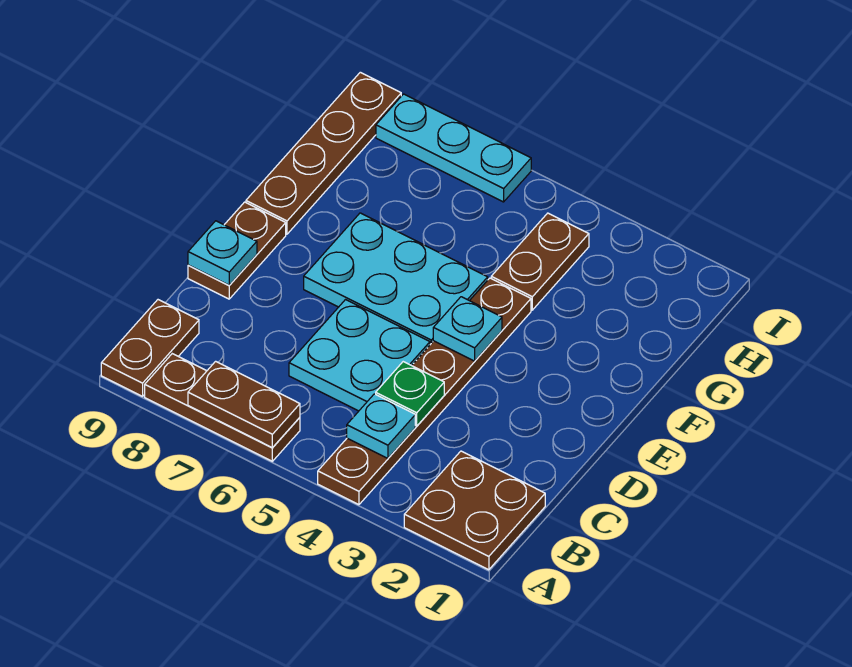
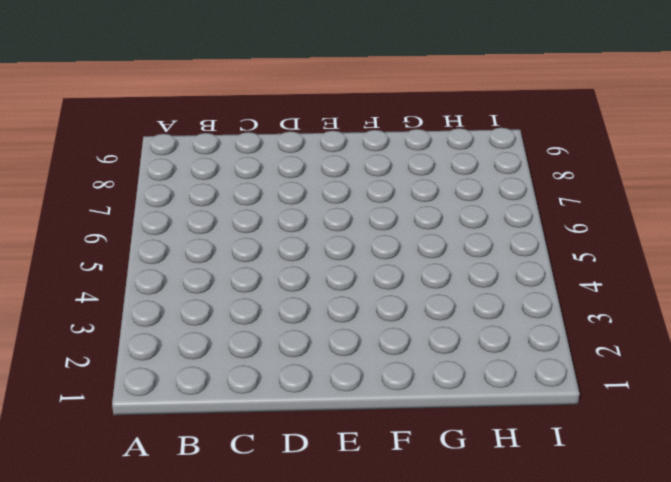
none -> brown 2x2 plate [404,451,545,570]
none -> brown 1x6 plate [318,278,531,505]
none -> brown 1x3 plate [145,354,300,461]

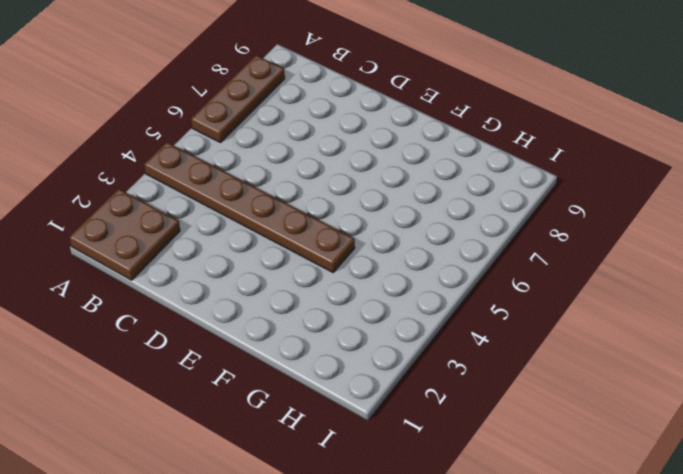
none -> brown 1x2 plate [101,300,199,396]
none -> cyan 2x2 plate [289,300,430,411]
none -> brown 1x2 plate [188,202,286,299]

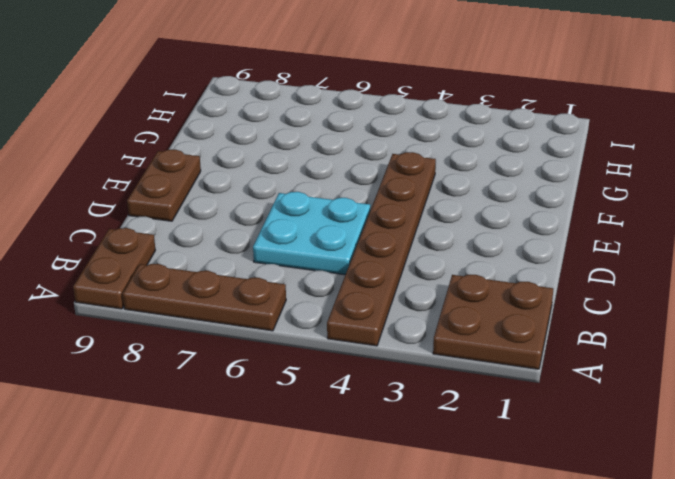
none -> cyan 2x3 plate [304,213,488,344]
none -> brown 1x4 plate [246,72,401,234]
none -> brown 1x2 plate [491,213,589,310]

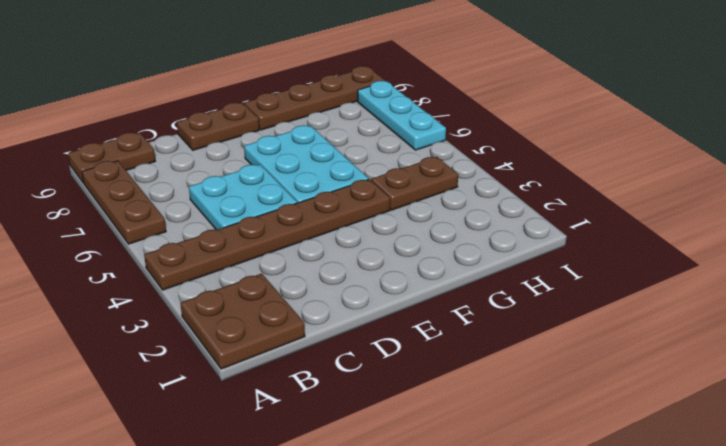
none -> brown 1x2 plate [188,361,300,448]
none -> cyan 1x1 plate [347,394,415,458]
none -> green 1x1 plate [376,362,444,426]

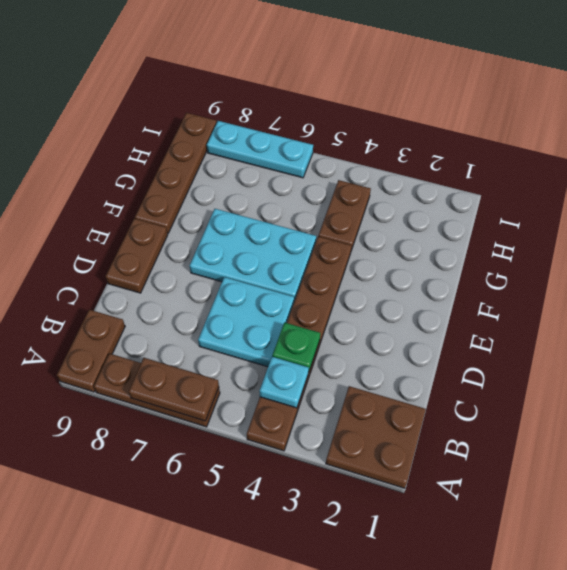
none -> cyan 1x1 plate [188,221,257,285]
none -> cyan 1x1 plate [433,297,502,361]

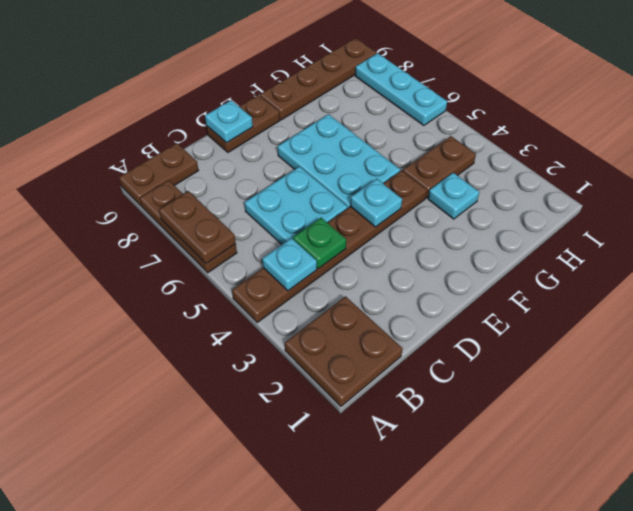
cyan 1x1 plate [428,173,479,219] -> none

